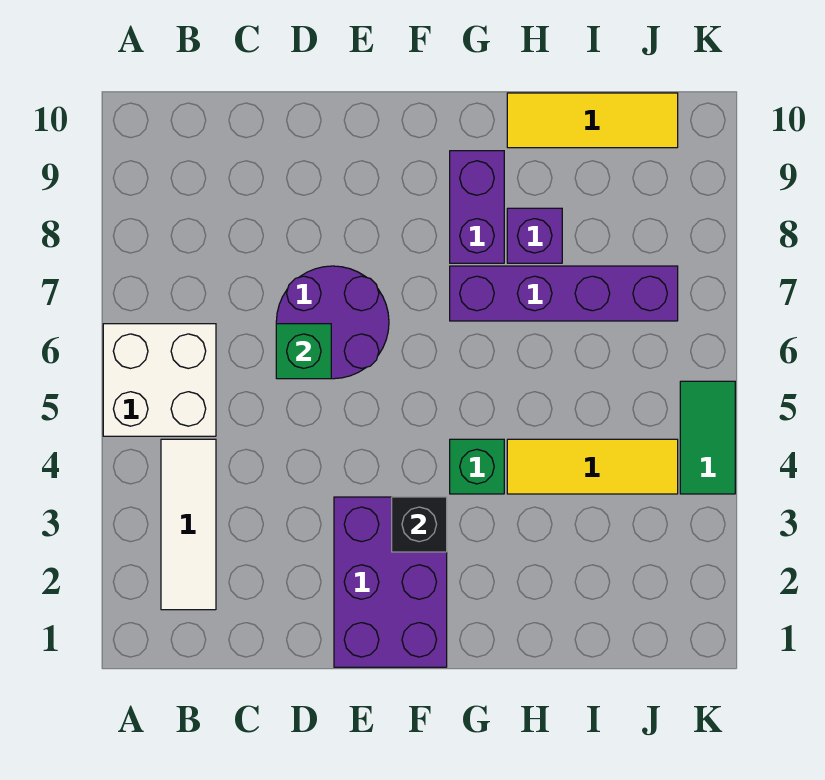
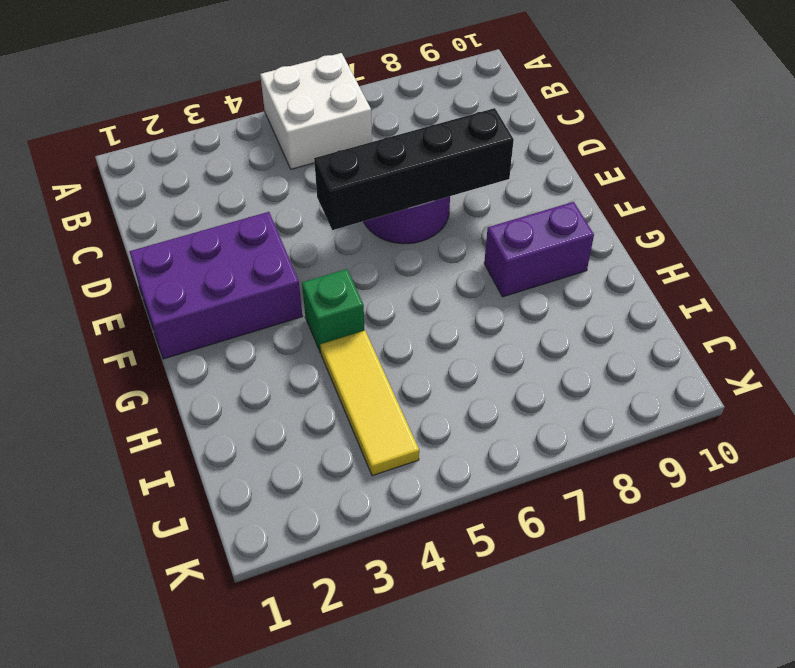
black 1x4 brick [314,108,514,230] -> none
none -> white 1x3 tile [161,439,216,610]
none -> purple 1x4 brick [450,266,678,321]
none -> purple 1x1 brick [507,208,562,263]

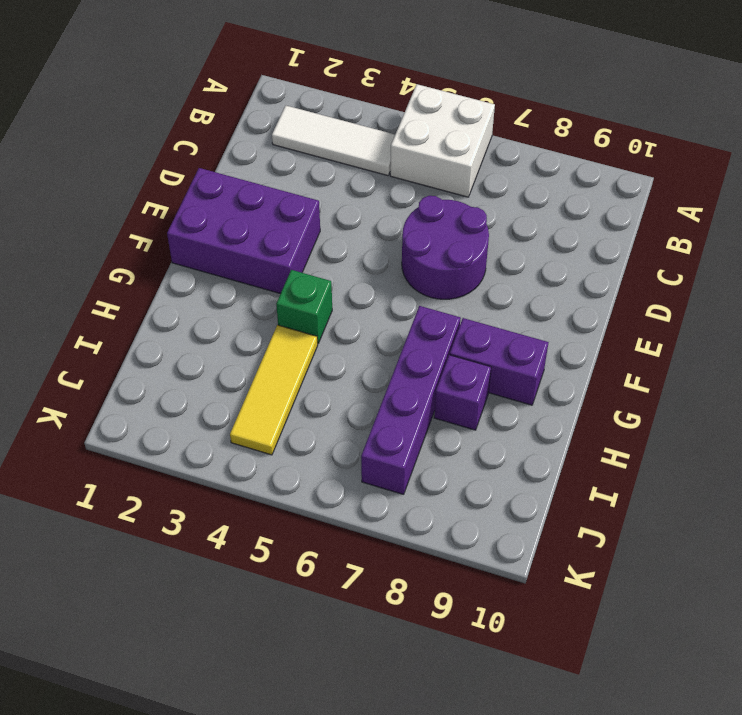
none -> yellow 1x3 tile [507,93,678,148]
none -> green 1x2 tile [680,381,735,494]
none -> green 1x1 brick [276,324,331,379]

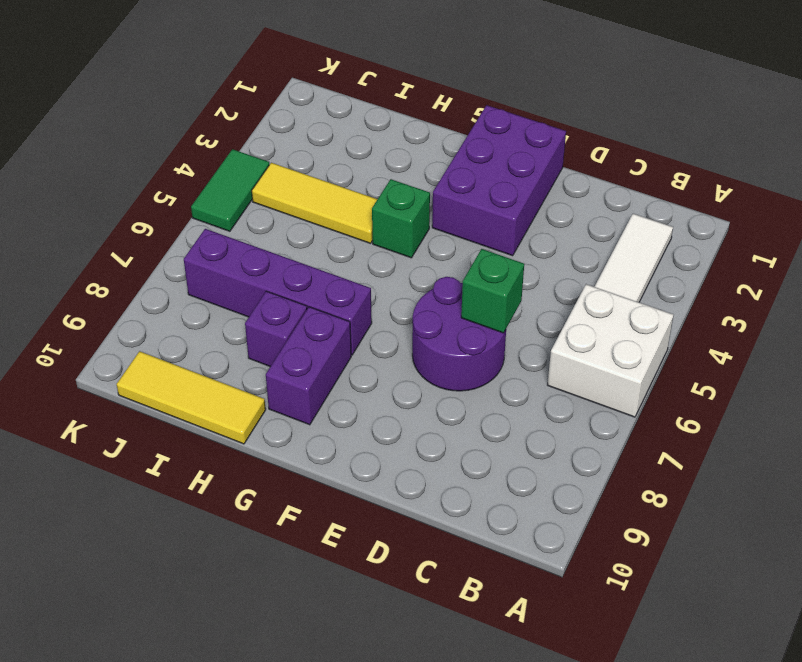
none -> black 1x1 brick [392,497,447,552]

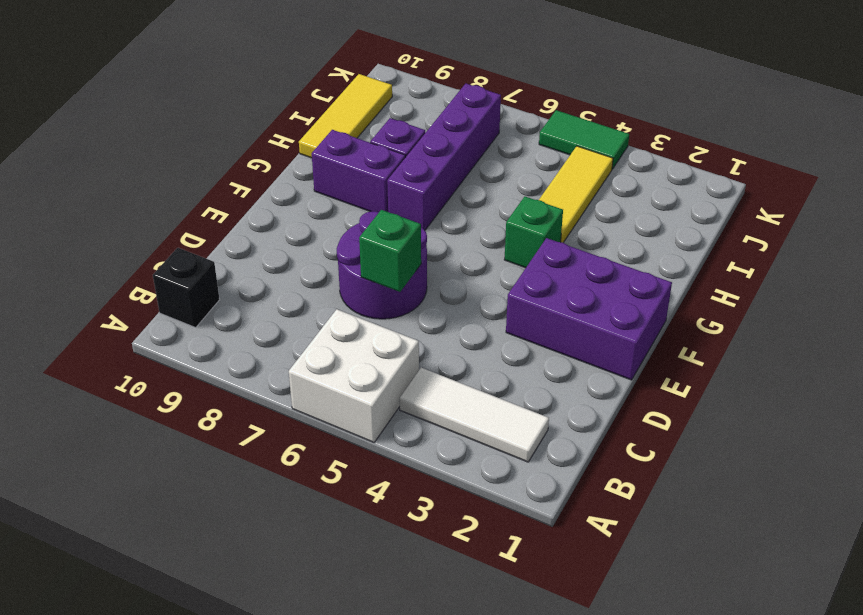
black 1x1 brick [153,248,220,327] -> black 1x1 brick moved to [392,497,447,552]

